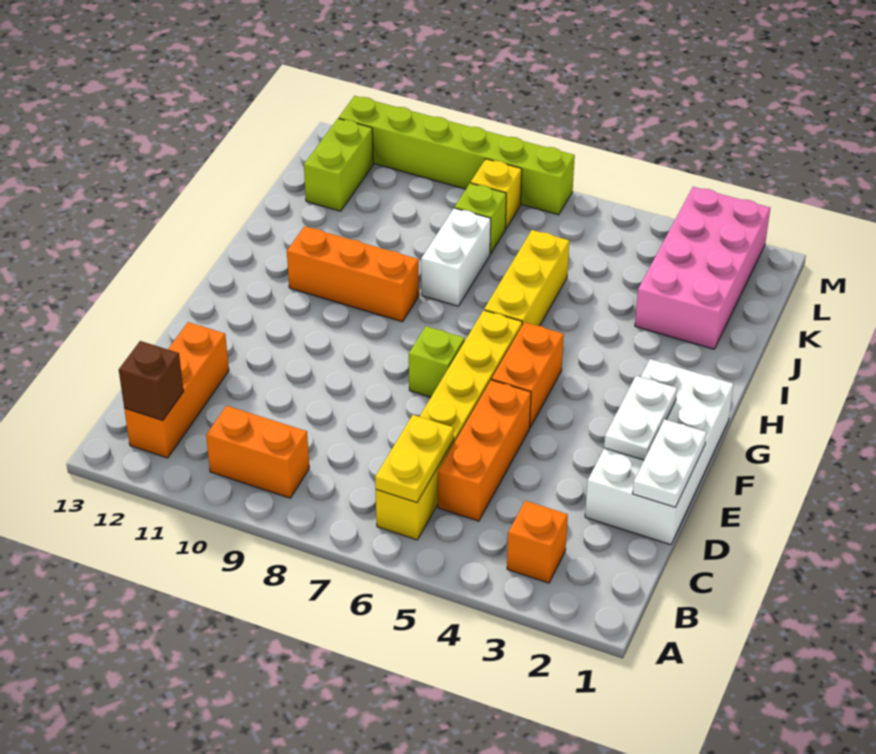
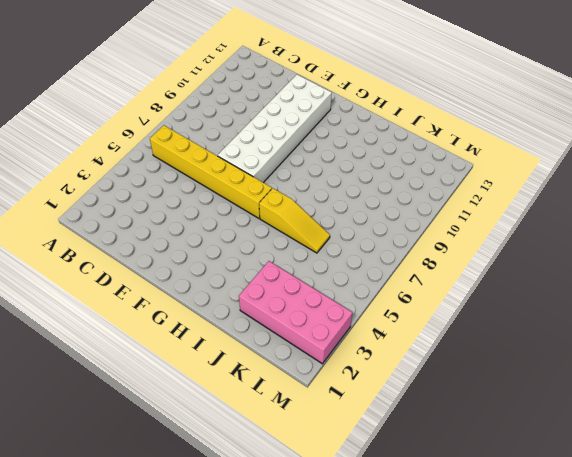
white 2x6 brick [217,74,332,183] -> lime 1x1 brick [409,326,465,397]
yellow 1x3 slope [259,188,330,253] -> yellow 1x3 brick [484,230,569,326]
none -> orange 1x1 brick [507,501,568,583]
none -> orange 1x2 brick [206,406,309,498]
none -> orange 1x3 brick [124,322,229,458]

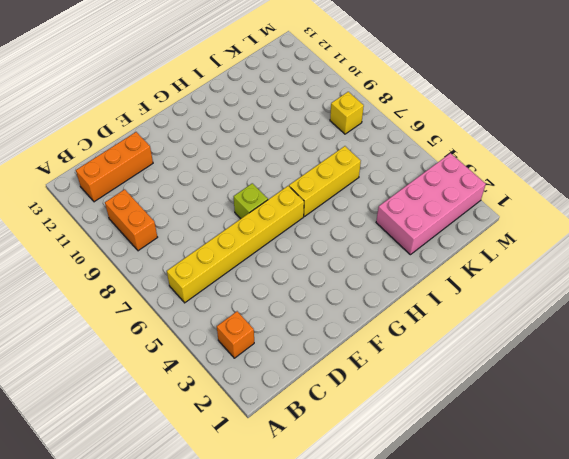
none -> orange 1x3 brick [438,380,531,521]
none -> white 2x4 brick [585,359,733,545]
none -> orange 1x2 brick [492,322,564,427]

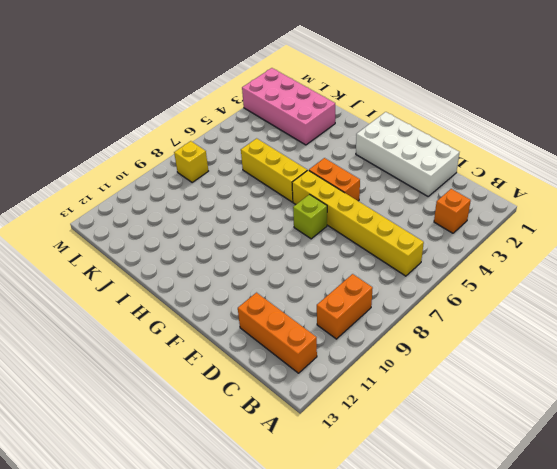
none -> orange 1x3 brick [438,380,531,521]
none -> orange 1x3 brick [287,226,419,322]
none -> white 1x2 brick [421,208,491,306]

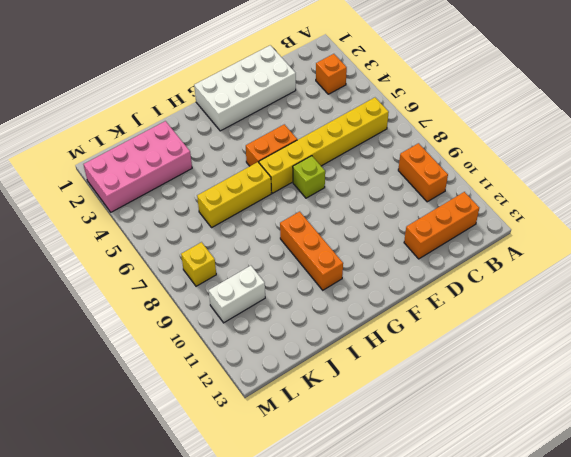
white 1x2 brick [209,266,265,323] -> white 1x2 brick moved to [421,208,491,306]
none -> orange 1x3 brick [438,380,531,521]
none -> lime 1x1 brick [455,183,506,254]
none -> lime 1x2 brick [304,119,373,211]

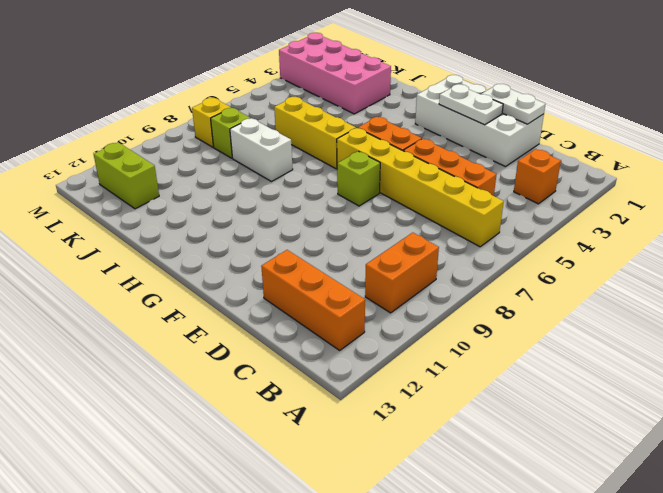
none -> orange 1x3 brick [287,226,419,322]
none -> lime 1x6 brick [339,96,575,215]
none -> yellow 1x2 plate [375,415,454,503]

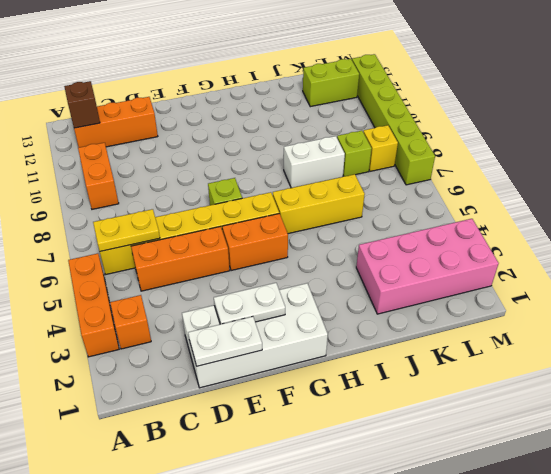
orange 1x3 brick [68,253,119,357] -> orange 1x3 brick moved to [287,226,419,322]

